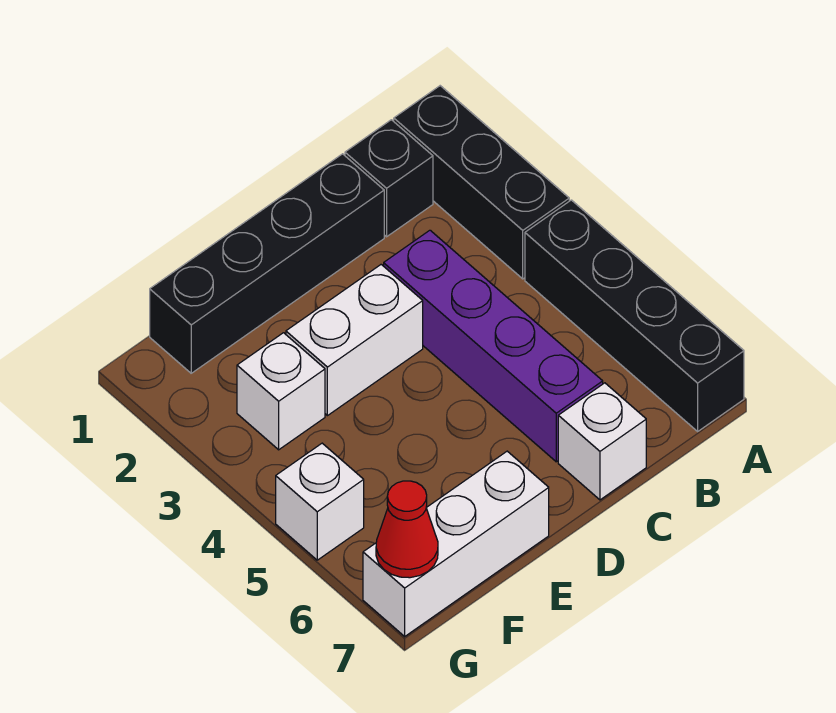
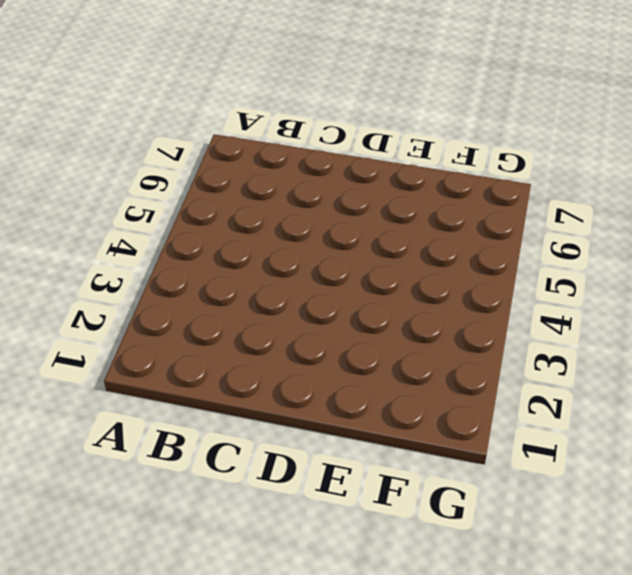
none -> black 1x3 brick [394,86,569,279]
none -> black 1x4 brick [525,200,744,431]

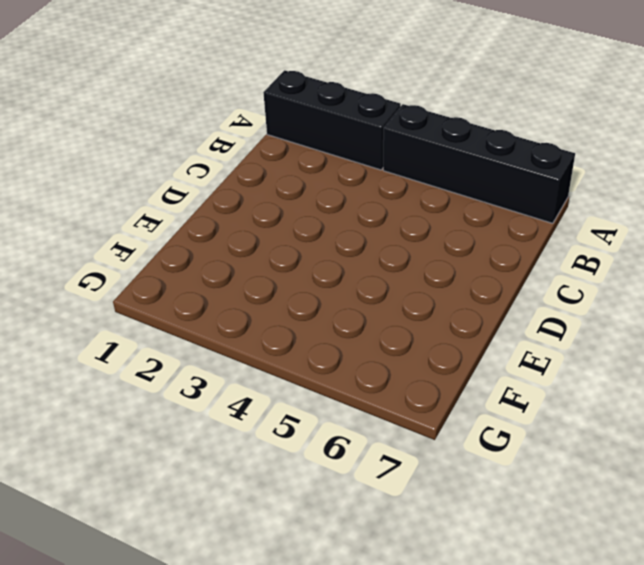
none -> black 1x1 brick [345,120,433,237]
none -> black 1x4 brick [150,154,384,373]

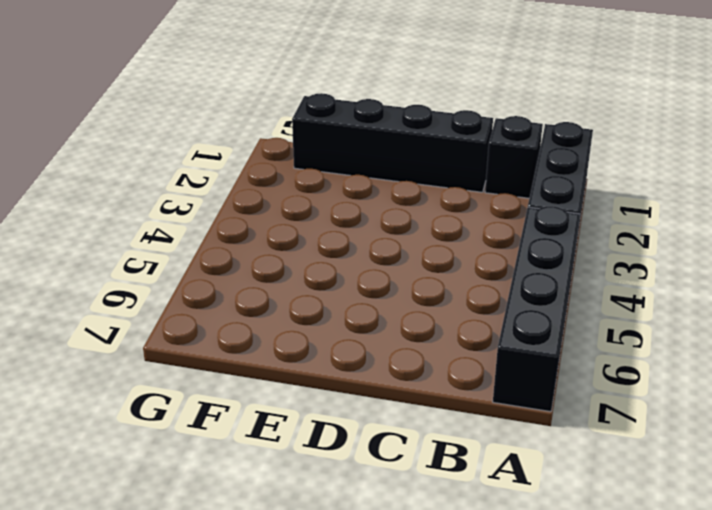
none -> purple 1x4 brick [384,230,603,462]
none -> white 1x1 brick [558,383,646,500]

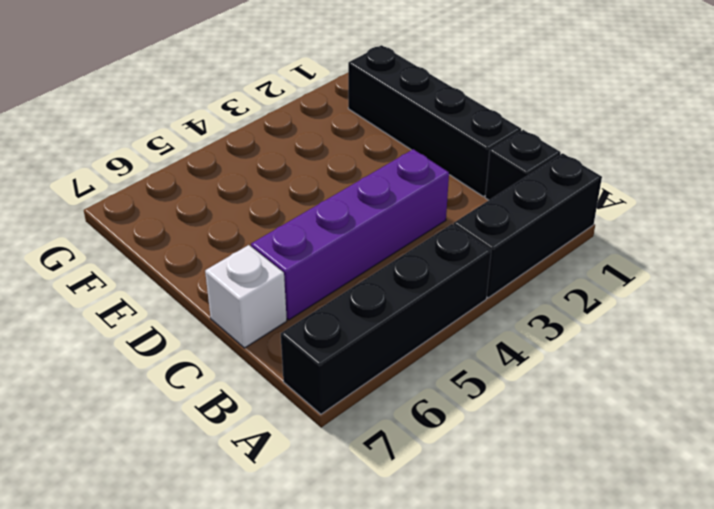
none -> white 1x2 brick [286,265,423,416]
none -> white 1x3 brick [363,451,549,636]

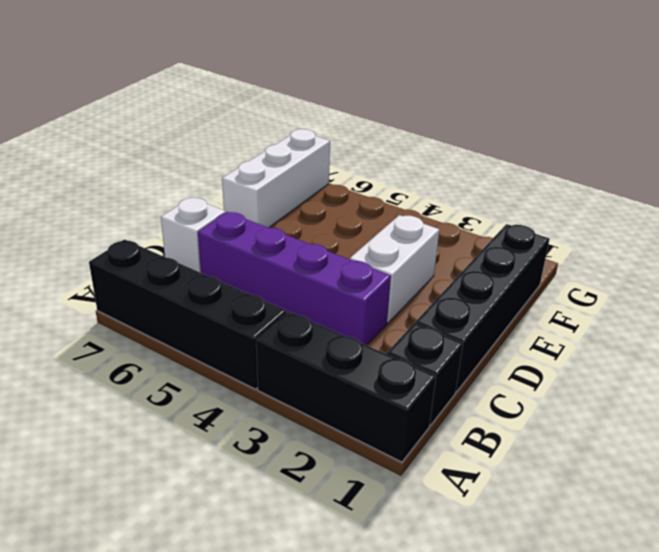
none -> white 1x1 brick [237,333,325,450]
none -> white 1x1 brick [276,443,364,560]

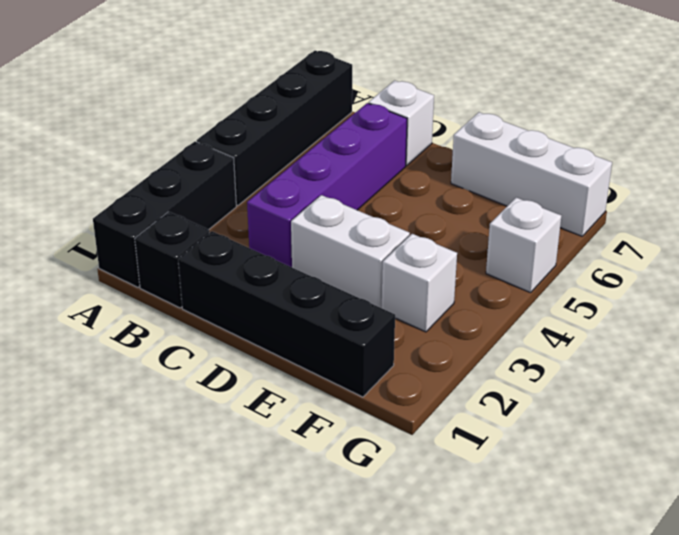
none -> red 1x1 cone [376,481,438,578]

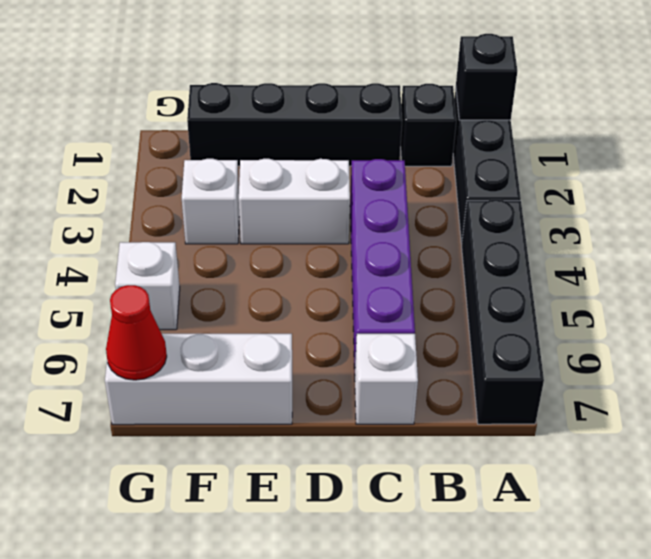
black 1x1 brick [456,34,517,120] -> none

